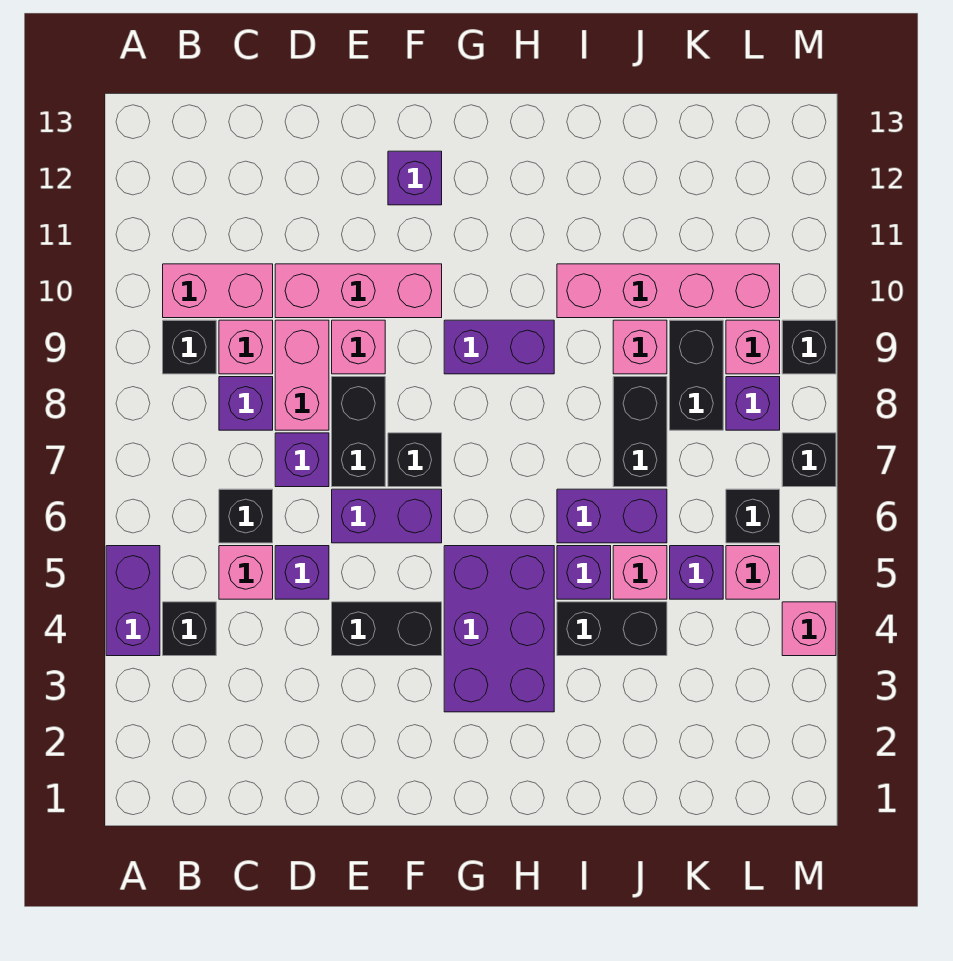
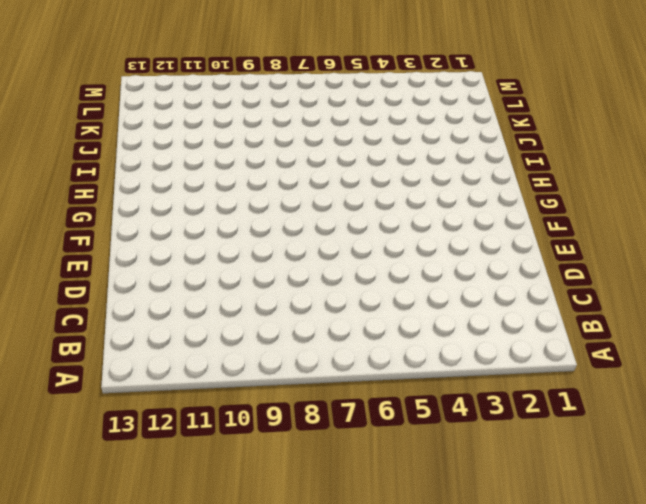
none -> purple 1x2 brick [106,546,160,656]
none -> black 1x1 brick [163,602,216,656]
none -> black 1x1 brick [163,320,216,374]
none -> pink 1x2 brick [163,264,273,318]

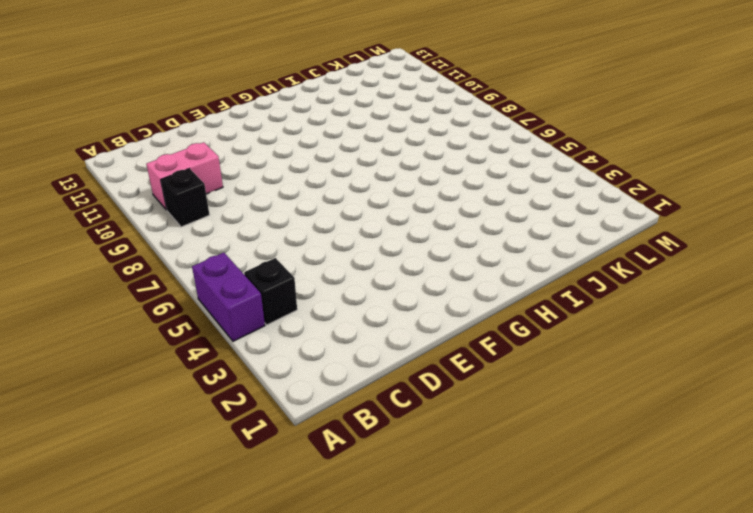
none -> pink 1x1 brick [219,546,273,599]
none -> black 1x1 brick [219,489,273,543]
none -> purple 1x1 brick [219,377,273,430]
none -> pink 1x1 brick [219,320,273,374]

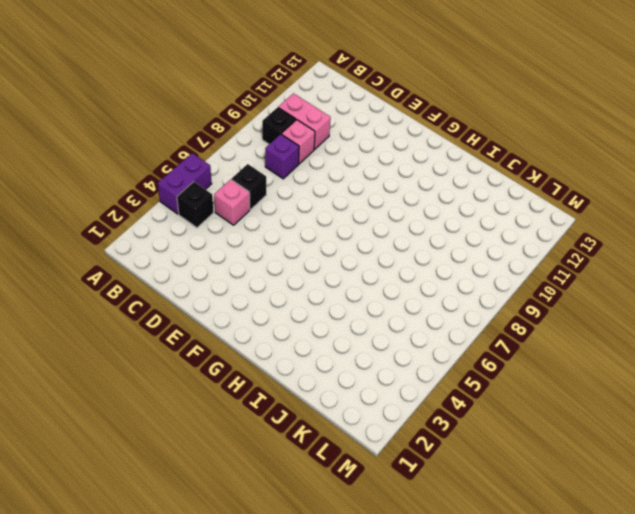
none -> purple 1x1 brick [275,546,329,599]
none -> purple 1x1 brick [275,433,329,487]
none -> pink 1x2 brick [275,320,329,430]
none -> pink 1x3 brick [275,264,442,318]

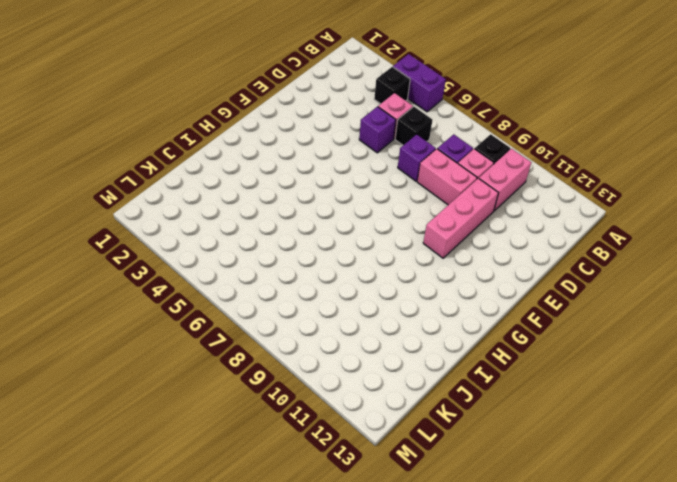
none -> black 1x2 brick [332,602,442,656]
none -> purple 1x2 brick [332,489,442,543]
none -> black 1x2 brick [332,377,385,487]
none -> pink 1x1 brick [332,320,385,374]

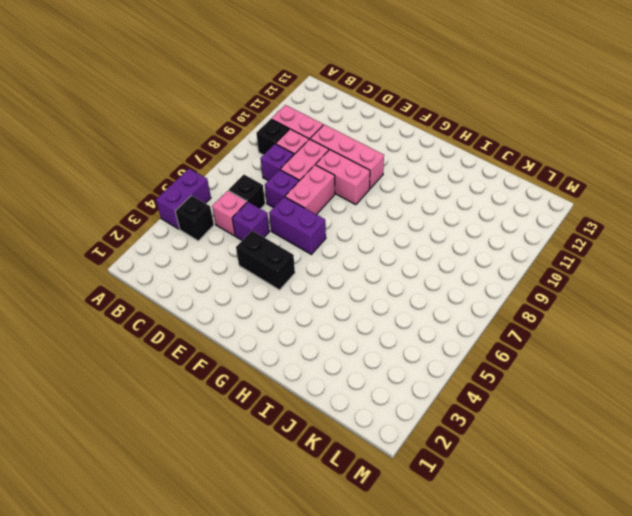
pink 1x2 brick [285,165,335,215] -> black 1x2 brick [332,377,385,487]
pink 1x2 brick [316,150,370,205] -> pink 1x1 brick [332,320,385,374]
none -> black 1x1 brick [388,433,442,487]
none -> purple 1x1 brick [388,151,442,205]
none -> purple 2x3 brick [444,546,554,712]
none -> purple 1x2 brick [444,320,554,374]

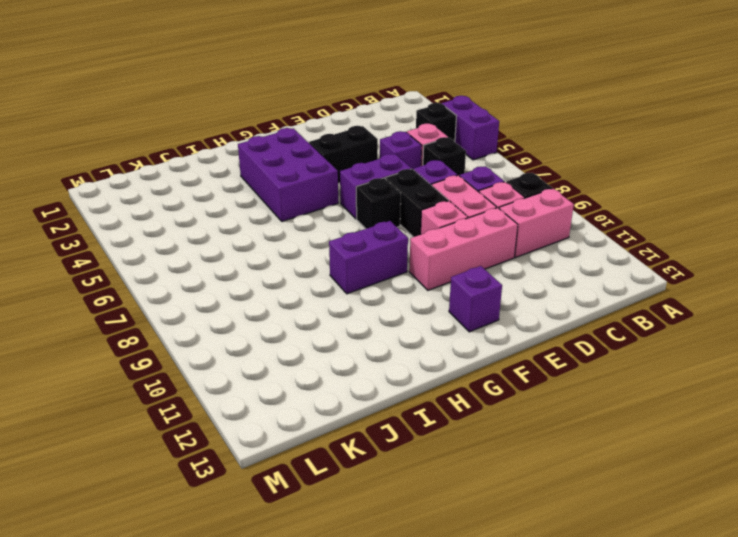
none -> black 1x2 brick [557,602,667,656]
none -> purple 1x1 brick [557,546,611,599]
none -> purple 1x2 brick [557,489,667,543]
none -> pink 1x4 brick [557,264,780,318]

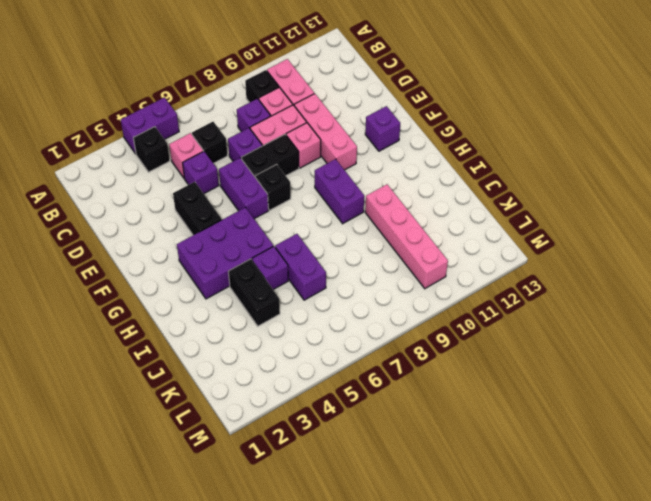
none -> pink 1x1 brick [613,546,667,599]
none -> black 1x2 brick [613,377,667,487]
none -> pink 1x1 brick [613,320,667,374]
none -> purple 1x1 brick [670,546,723,599]

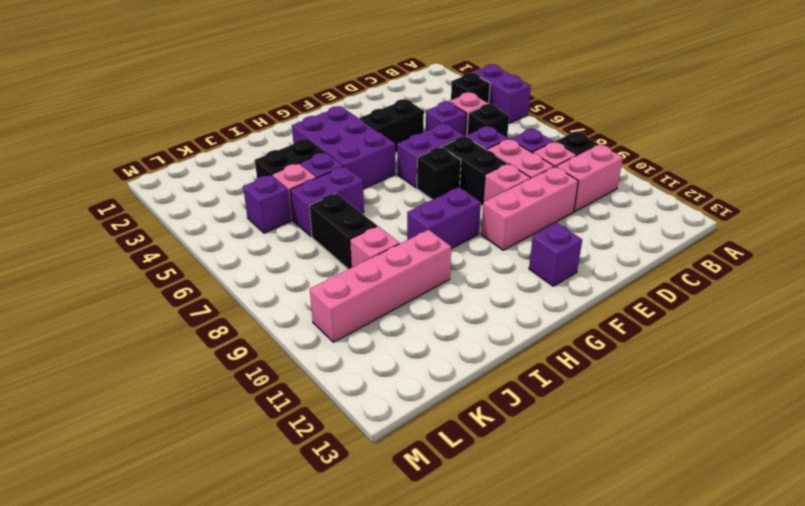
none -> black 1x2 brick [670,320,723,430]
none -> pink 1x1 brick [726,546,780,599]
none -> black 1x1 brick [726,489,780,543]
none -> purple 1x1 brick [726,377,780,430]

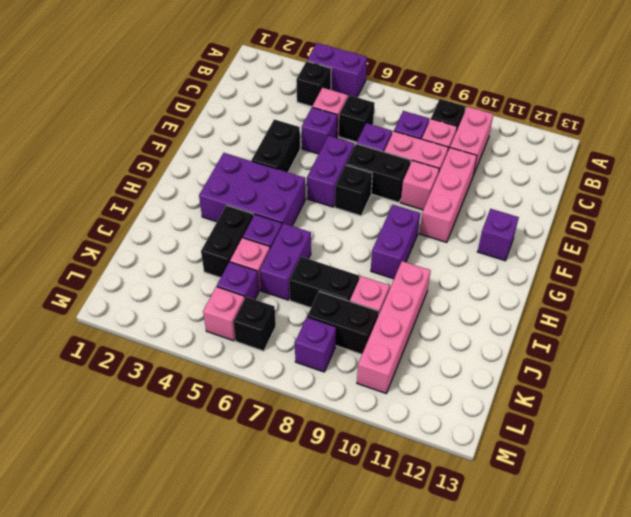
none -> pink 1x1 brick [726,320,780,374]
none -> pink 1x1 brick [782,602,836,656]
none -> black 1x1 brick [782,433,836,487]
none -> black 1x1 brick [782,320,836,374]

